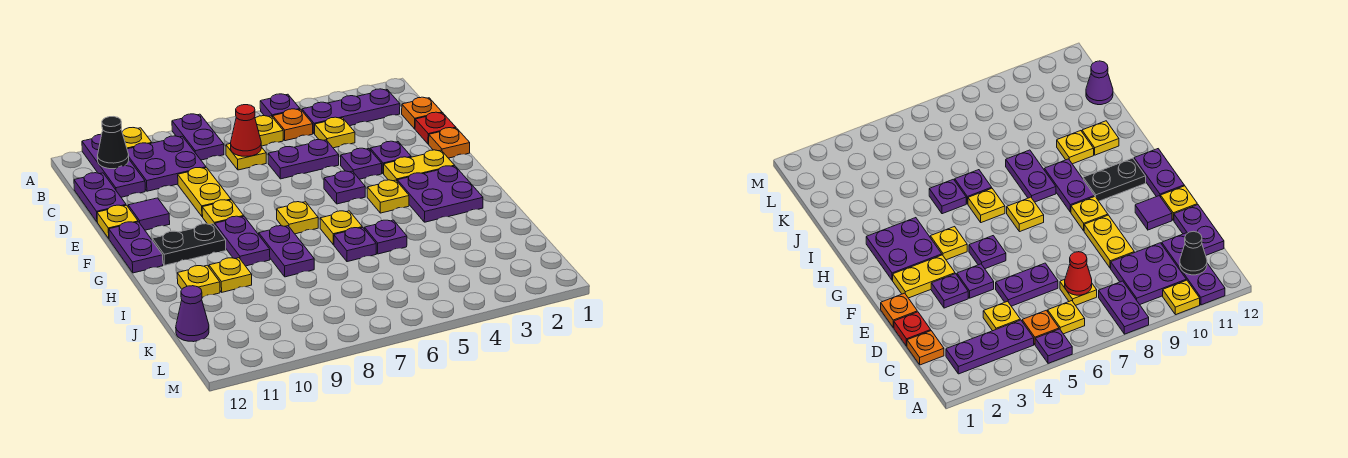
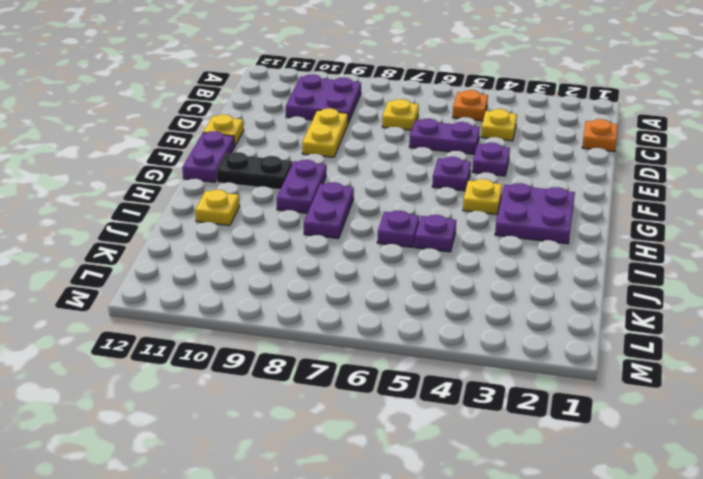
none -> purple 1x1 plate [260,94,300,117]
none -> purple 1x2 plate [172,114,224,160]
none -> yellow 1x1 plate [122,128,152,149]
none -> purple 1x3 plate [82,134,145,197]

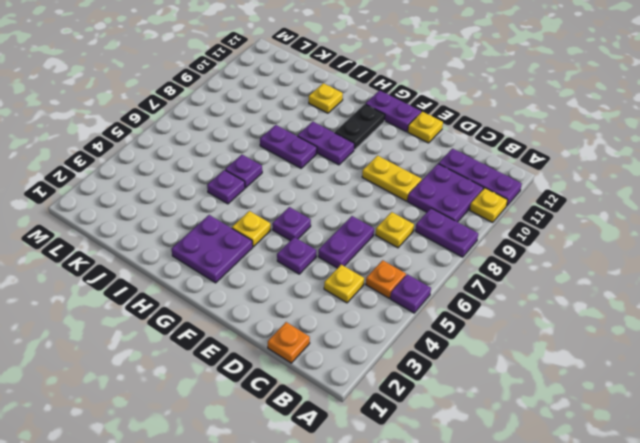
none -> purple 1x3 plate [302,89,400,134]
none -> yellow 1x1 plate [255,116,283,146]
none -> purple 1x2 plate [74,173,126,222]
none -> red 1x1 plate [415,112,456,144]

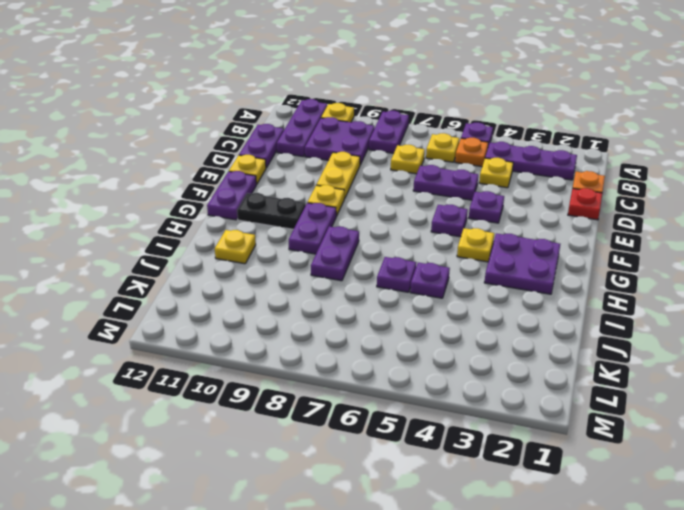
none -> orange 1x1 plate [429,128,470,158]
none -> purple 1x1 plate [370,141,411,174]
none -> purple 1x1 tile [128,198,170,230]
none -> yellow 1x2 plate [384,150,455,181]

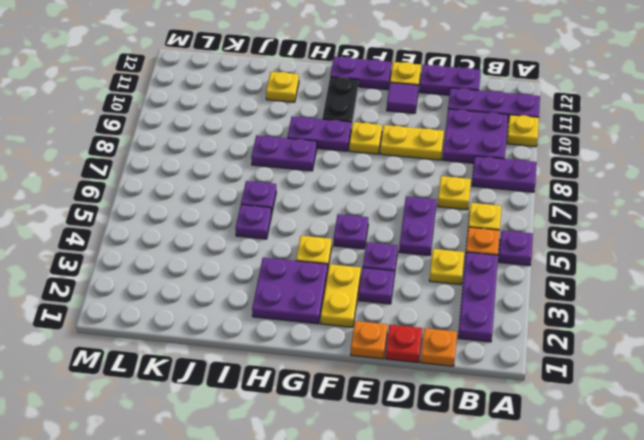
none -> yellow 1x1 plate [277,202,318,234]
none -> yellow 1x1 plate [320,211,362,245]
none -> yellow 1x1 plate [209,258,252,292]
none -> purple 1x1 cone [176,286,209,342]

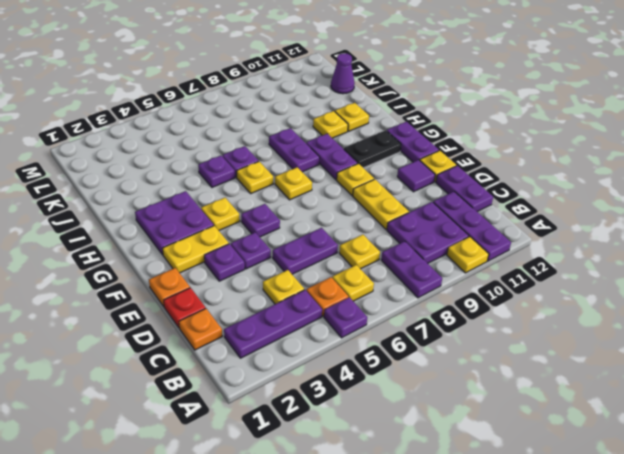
none -> black 1x1 cone [98,117,129,169]
none -> red 1x1 cone [231,105,261,156]

